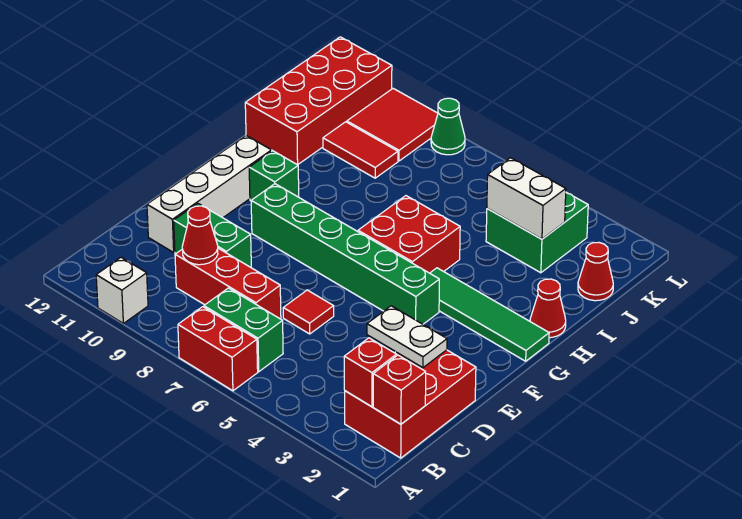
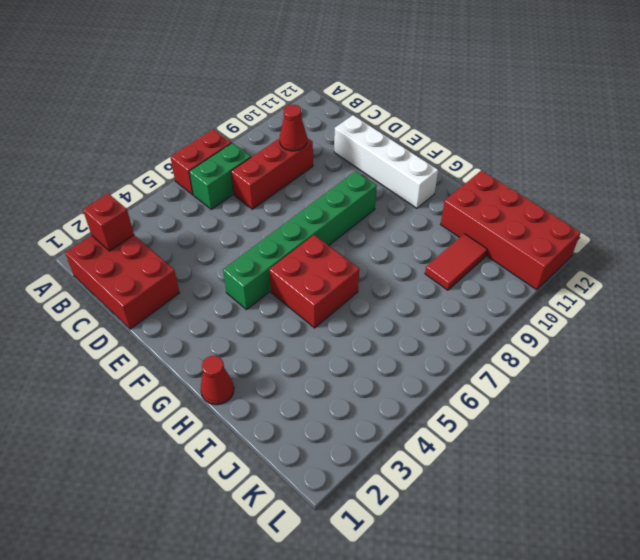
none -> white 1x1 brick [96,257,148,323]
none -> red 1x1 tile [283,290,334,334]
none -> green 1x2 brick [174,203,251,267]

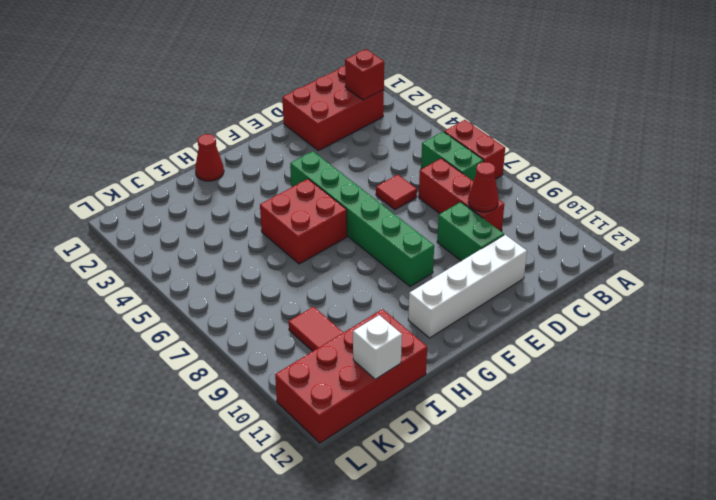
white 1x1 brick [353,315,402,379] -> white 1x1 brick moved to [96,257,148,323]
none -> green 1x4 tile [430,268,549,361]
none -> green 1x1 brick [249,151,299,201]
none -> red 1x1 cone [578,242,613,301]

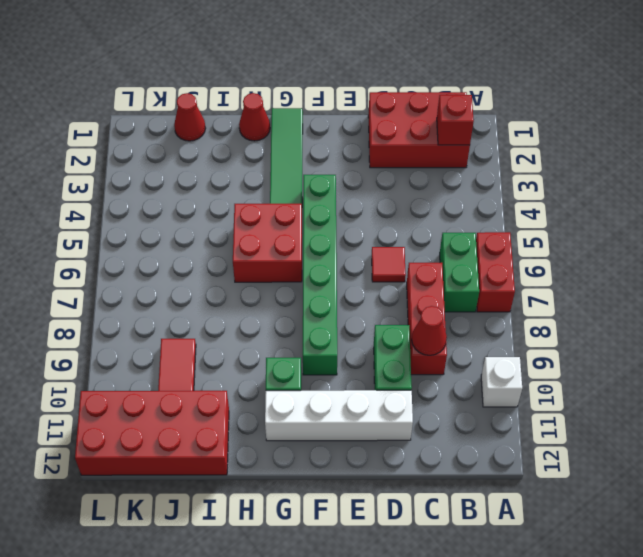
none -> green 2x2 brick [486,192,588,273]
none -> red 2x2 tile [347,89,438,161]
none -> green 1x1 cone [431,98,465,155]

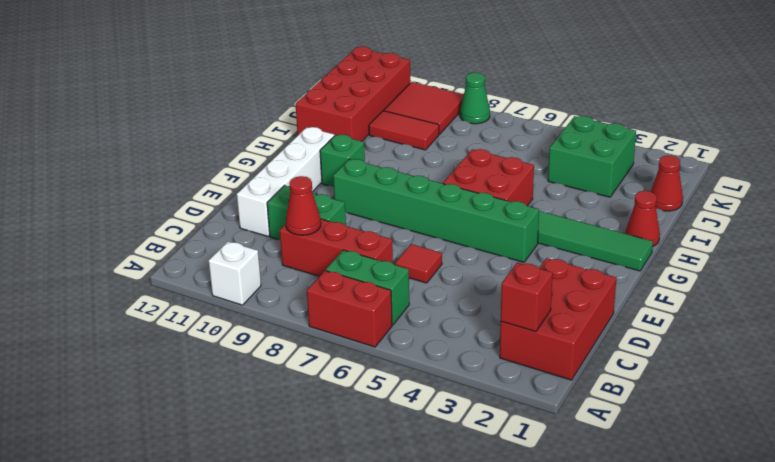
none -> red 1x1 brick [373,355,426,424]
none -> white 1x2 plate [367,306,447,368]
none -> white 1x2 brick [487,158,566,239]

